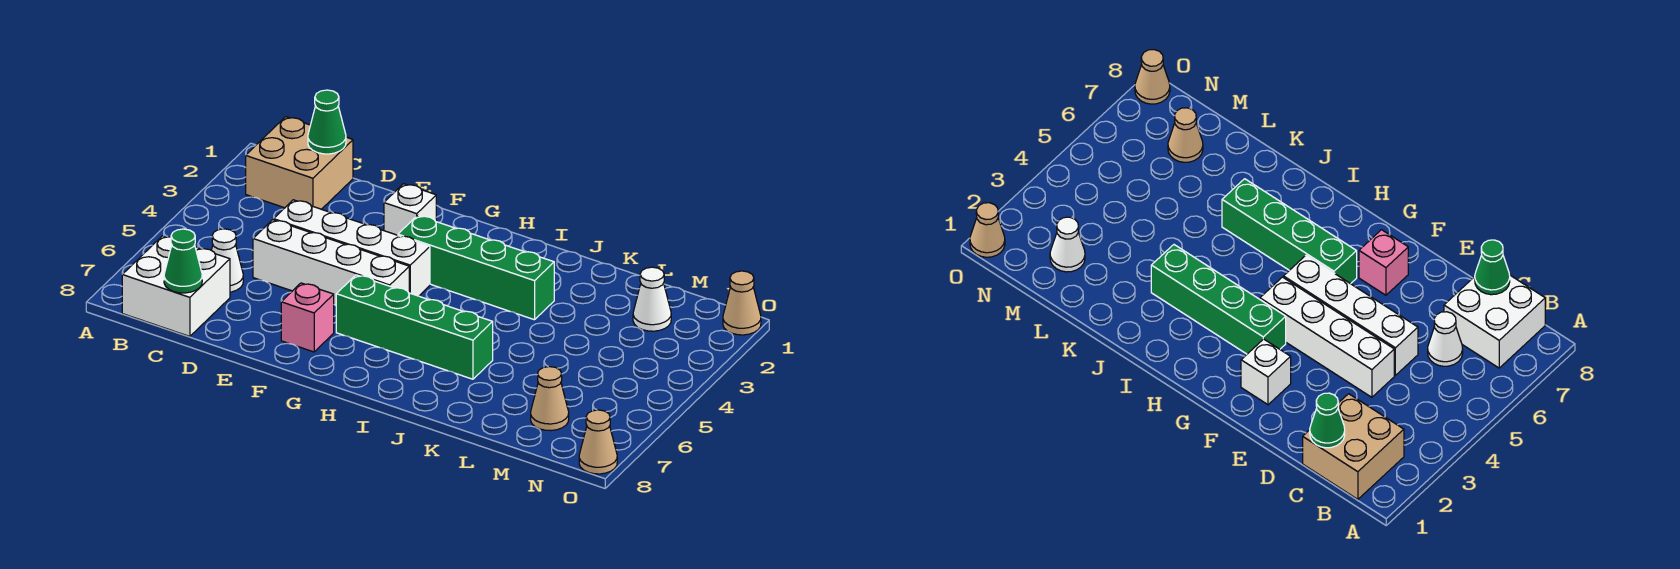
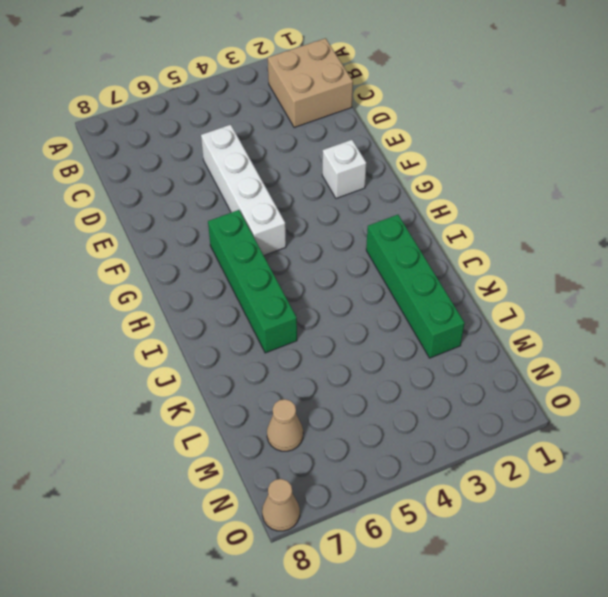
green 1x4 brick [366,215,465,358] -> green 1x4 brick moved to [398,215,554,320]
none -> white 2x2 brick [122,236,230,337]
none -> white 1x1 cone [211,229,243,292]
none -> white 1x4 brick [274,200,430,296]

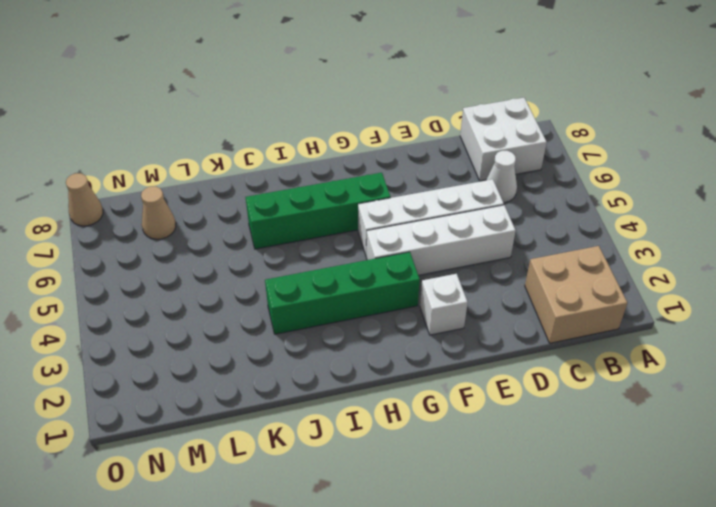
none -> pink 1x1 brick [281,283,334,352]
none -> white 1x1 cone [633,267,671,331]
none -> tan 1x1 cone [723,271,761,335]

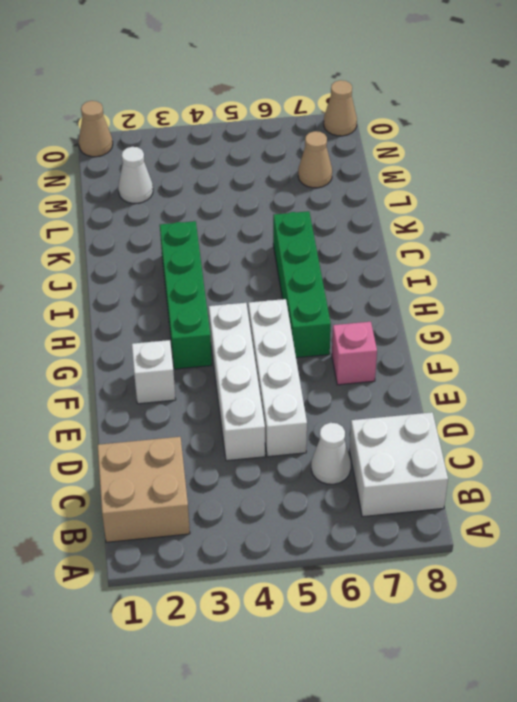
none -> green 1x1 cone [308,90,346,154]
none -> green 1x1 cone [164,229,202,293]

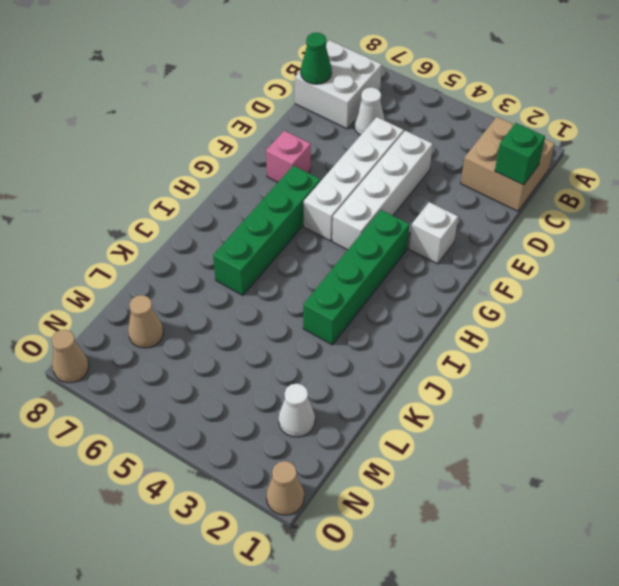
green 1x1 brick [495,123,545,185] -> green 1x1 cone [308,90,346,154]

